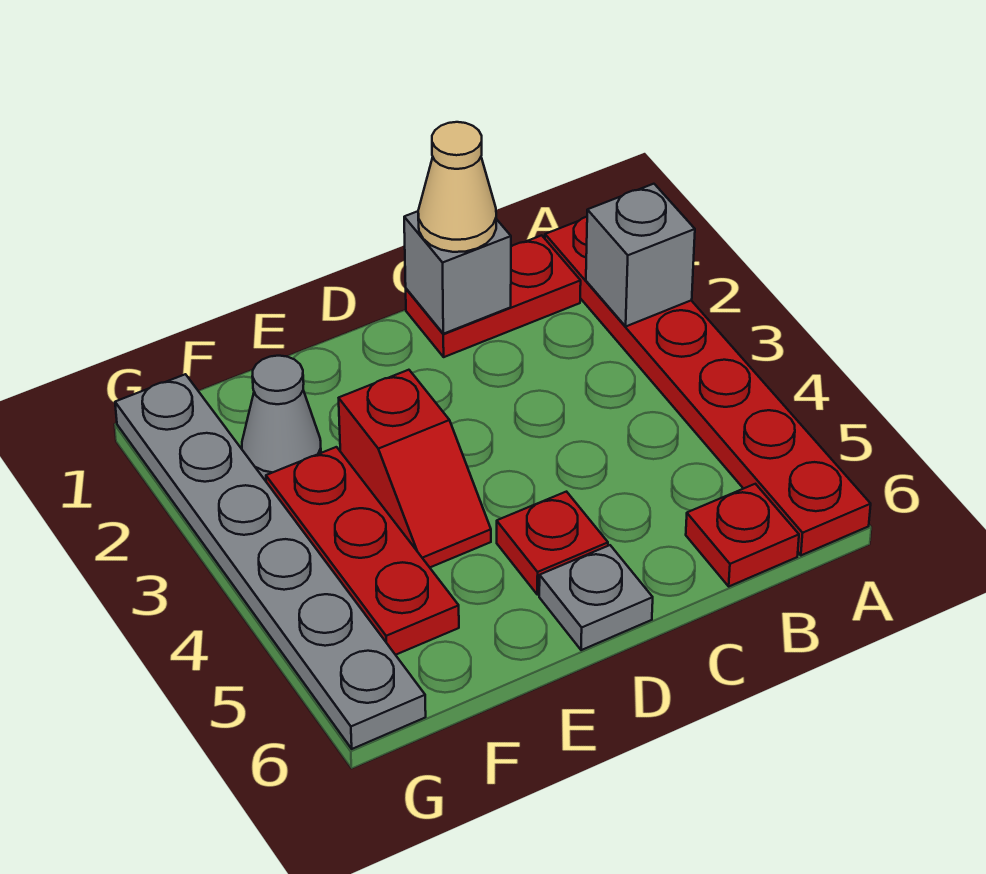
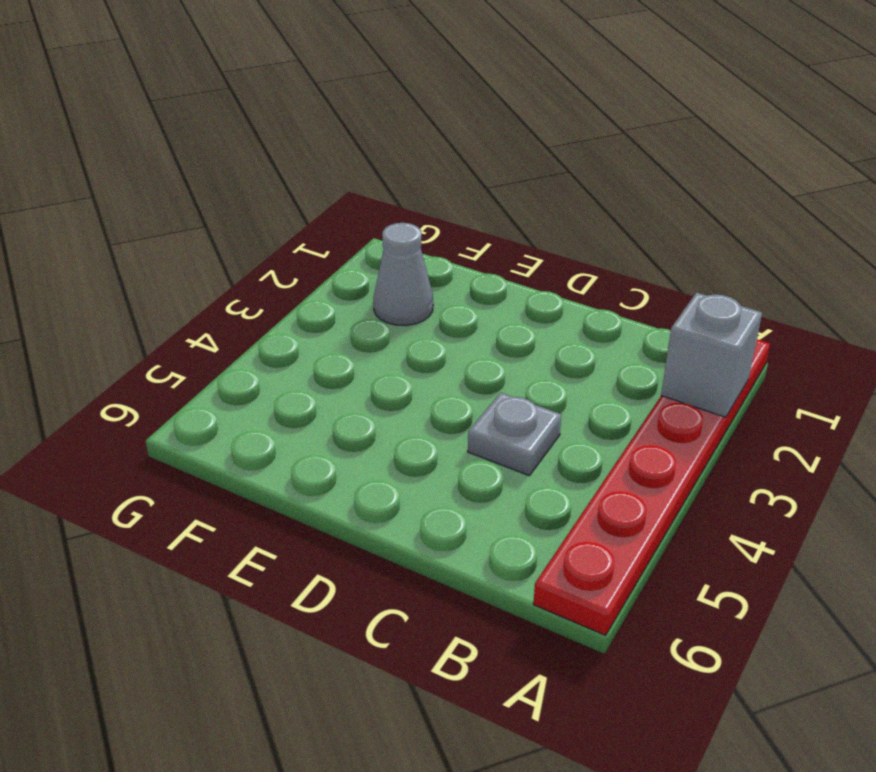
grey 1x1 plate [468,392,562,476] -> grey 1x1 plate moved to [539,545,653,650]
none -> red 1x2 plate [406,235,581,357]
none -> red 1x1 plate [686,484,799,586]
none -> red 1x1 plate [497,492,608,595]

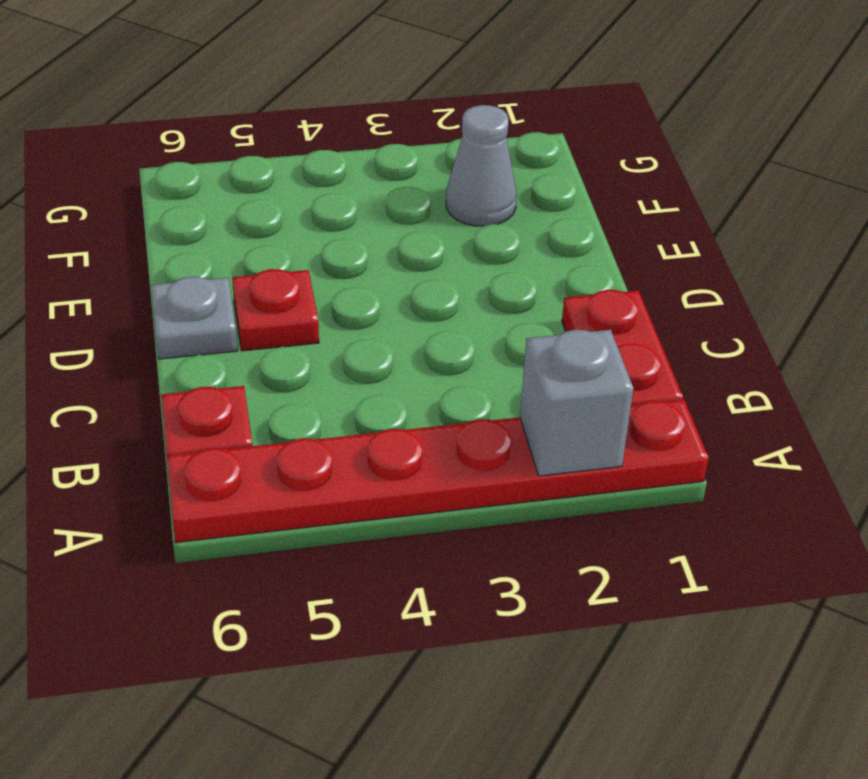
none -> red 1x2 slope [339,370,491,567]
none -> red 1x3 plate [266,447,459,655]
none -> grey 1x6 plate [115,374,426,749]

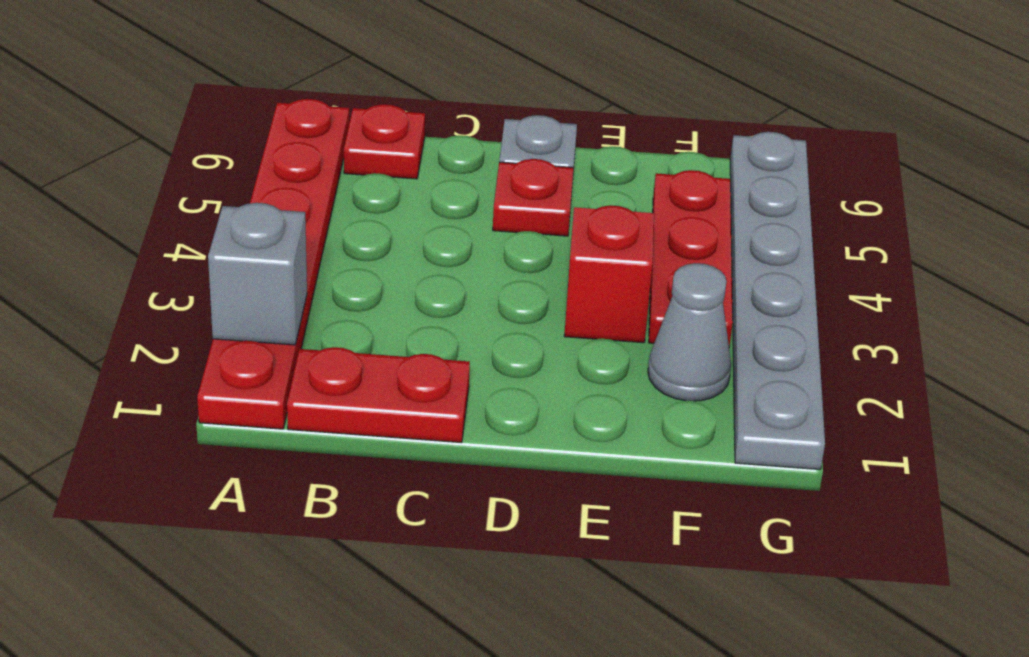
none -> grey 1x1 brick [404,211,511,334]
none -> tan 1x1 cone [418,122,496,252]

